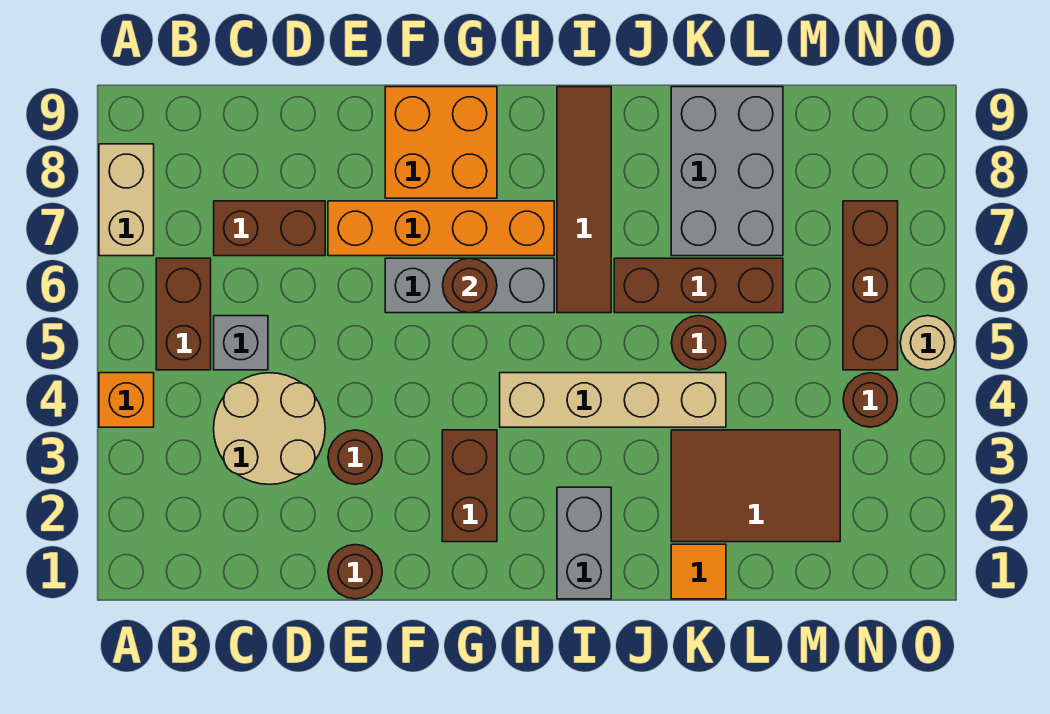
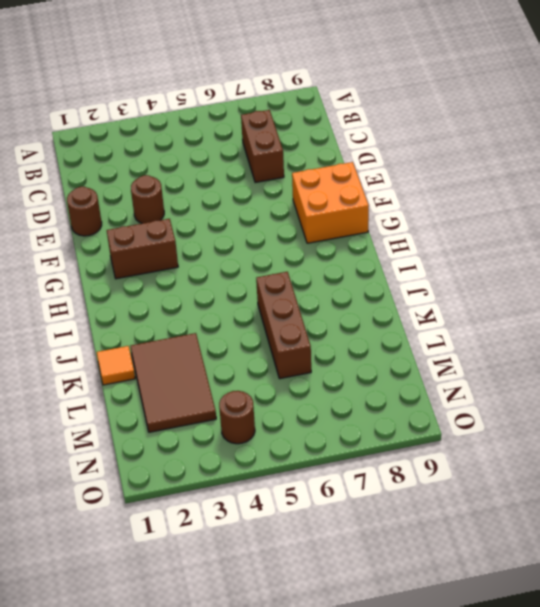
none -> orange 1x1 brick [99,373,154,427]
none -> tan 1x2 brick [99,144,154,256]
none -> brown 1x2 brick [156,258,211,370]

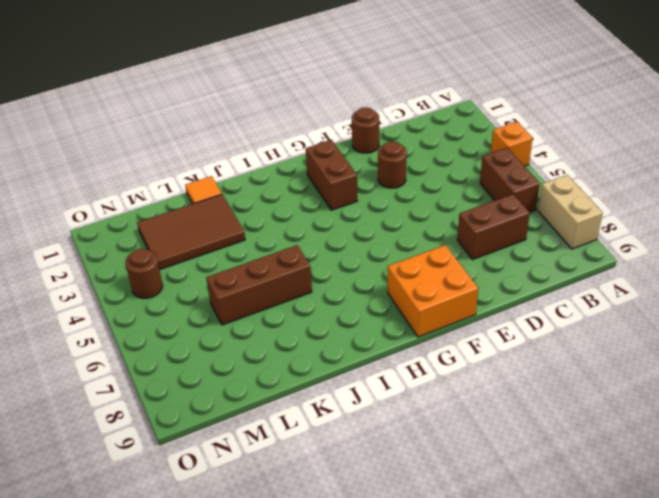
none -> tan 2x2 round brick [214,373,325,484]
none -> grey 1x1 brick [214,316,268,370]
none -> orange 1x4 brick [328,201,554,256]

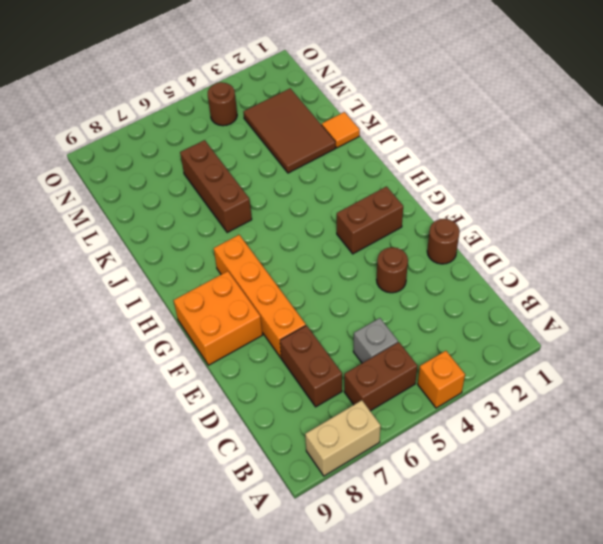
none -> tan 2x2 round brick [214,373,325,484]
none -> grey 1x3 brick [385,258,554,313]
none -> tan 1x4 brick [500,373,726,427]

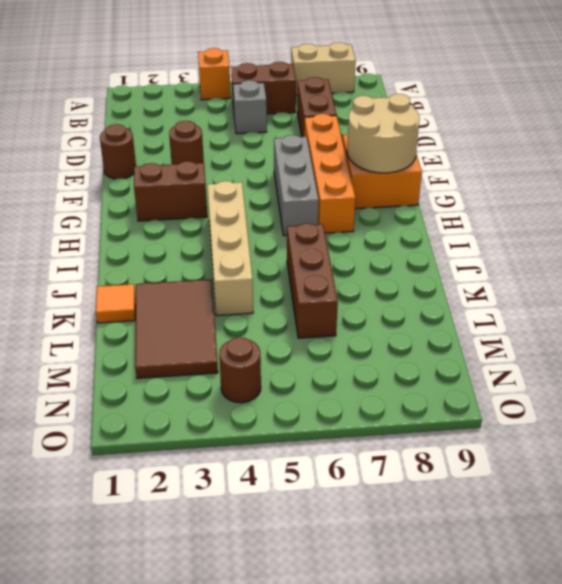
tan 2x2 round brick [347,94,420,173] -> tan 2x2 round brick moved to [214,373,325,484]
none -> grey 1x2 brick [557,487,611,599]
none -> brown 1x4 tile [557,87,611,313]
none -> brown 1x1 round brick [671,316,726,370]

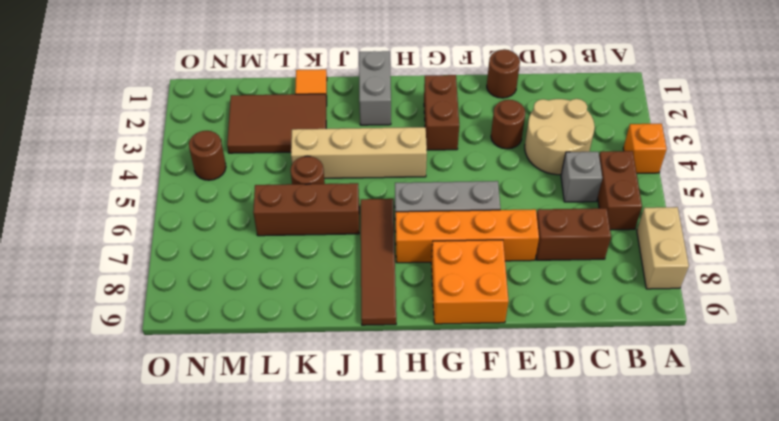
none -> grey 2x3 brick [671,87,783,256]
none -> brown 1x3 brick [843,201,898,370]
none -> tan 1x1 round brick [900,316,955,370]

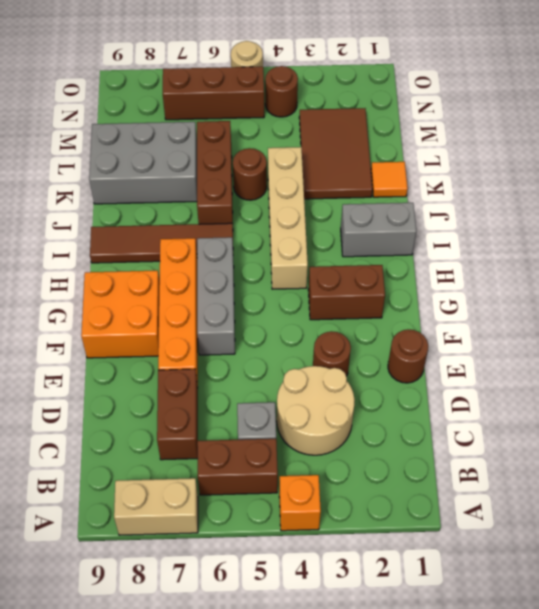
none -> brown 1x1 round brick [443,258,497,313]

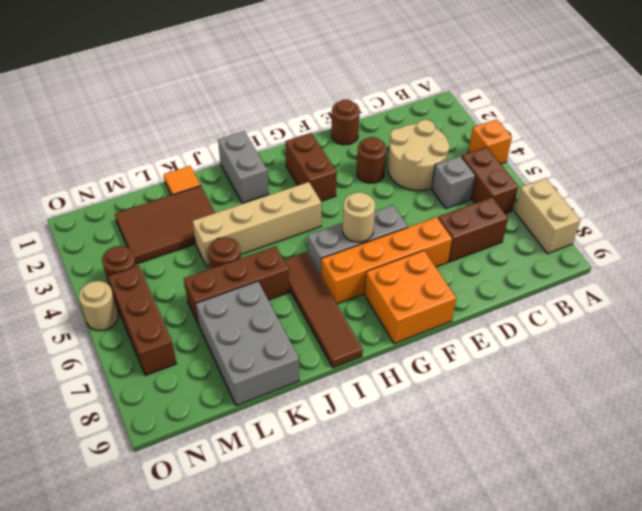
tan 1x1 round brick [343,192,375,242] -> brown 1x1 round brick [443,258,497,313]

